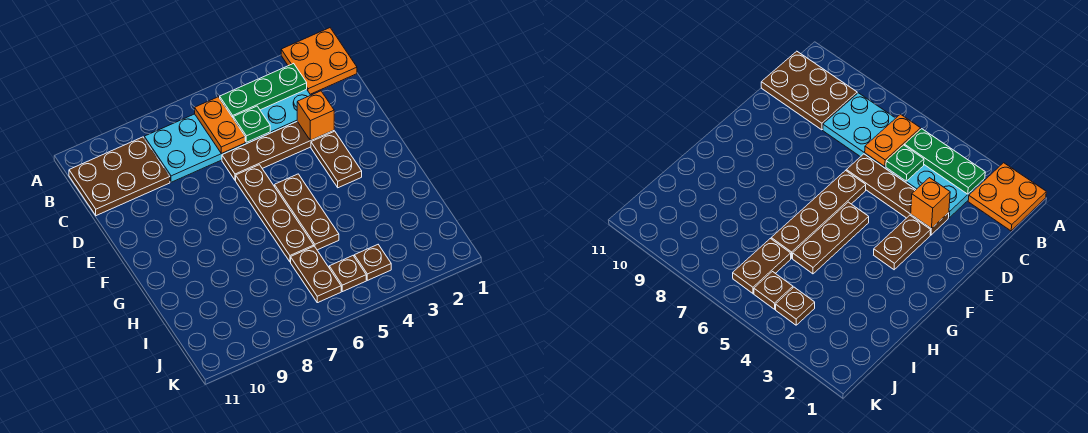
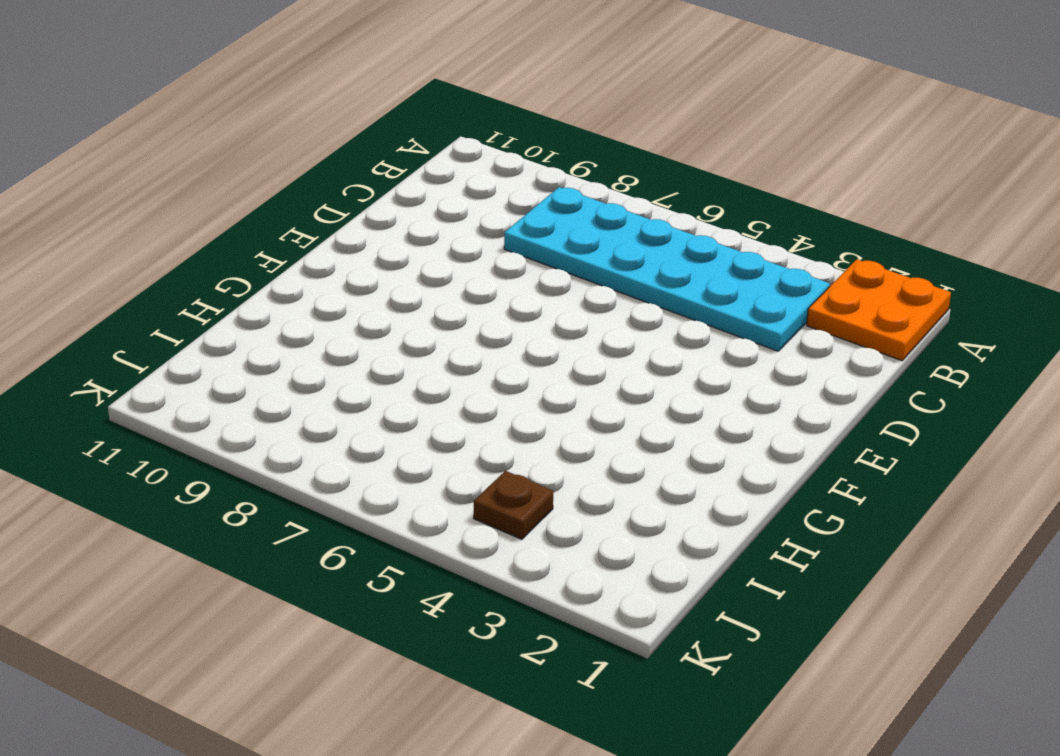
none -> brown 2x3 plate [69,137,170,216]
none -> brown 1x4 plate [222,121,334,180]
none -> brown 1x2 plate [311,131,362,188]

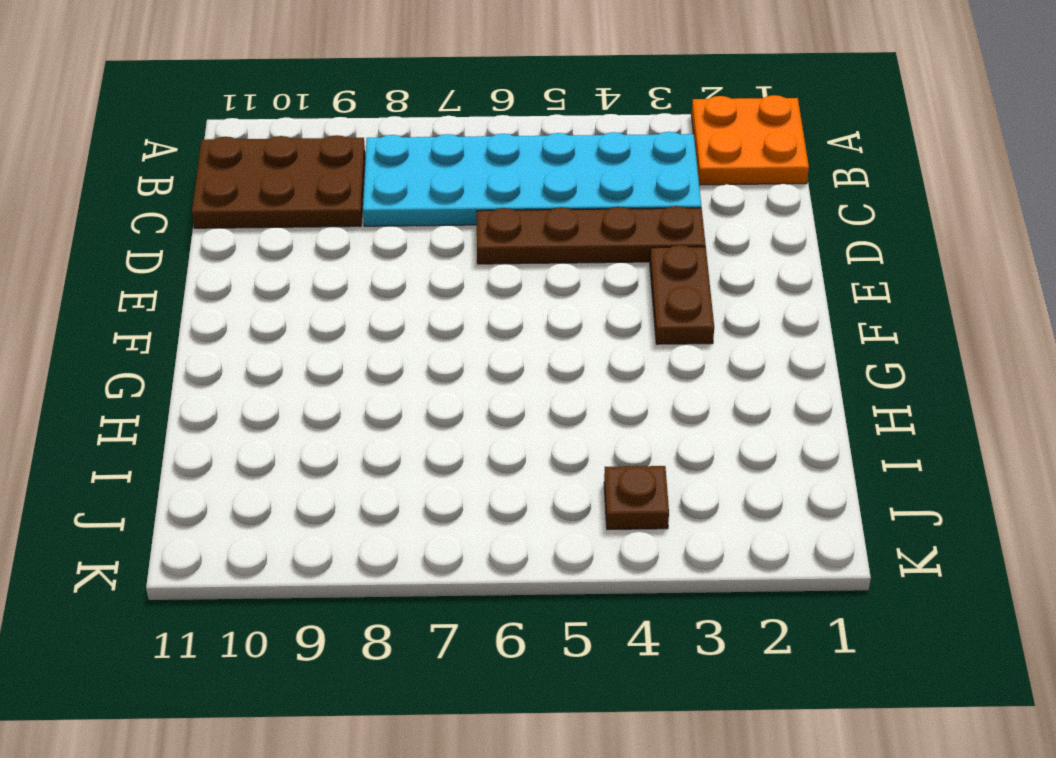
none -> brown 1x4 plate [236,165,314,262]
none -> brown 1x3 plate [275,174,339,250]
none -> brown 1x2 plate [291,246,341,303]

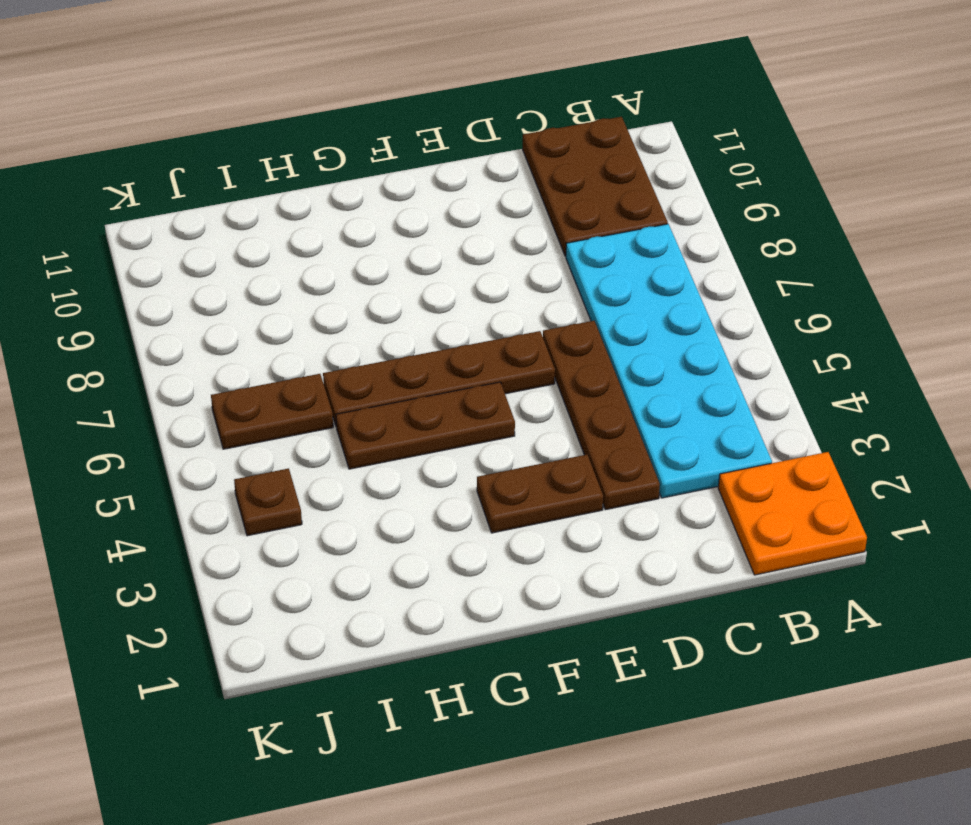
none -> brown 1x1 plate [329,256,366,292]
none -> green 1x3 plate [220,63,307,117]
none -> orange 1x2 plate [195,97,245,154]

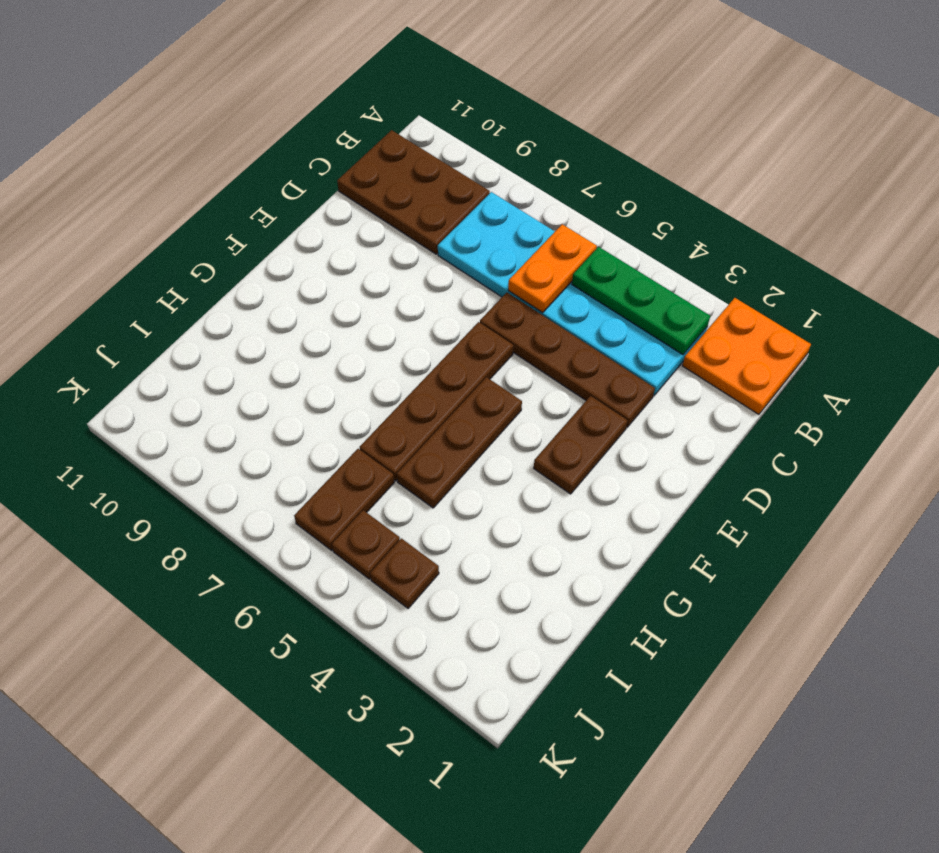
none -> green 1x1 plate [233,106,270,142]
none -> orange 1x1 brick [297,91,334,141]

